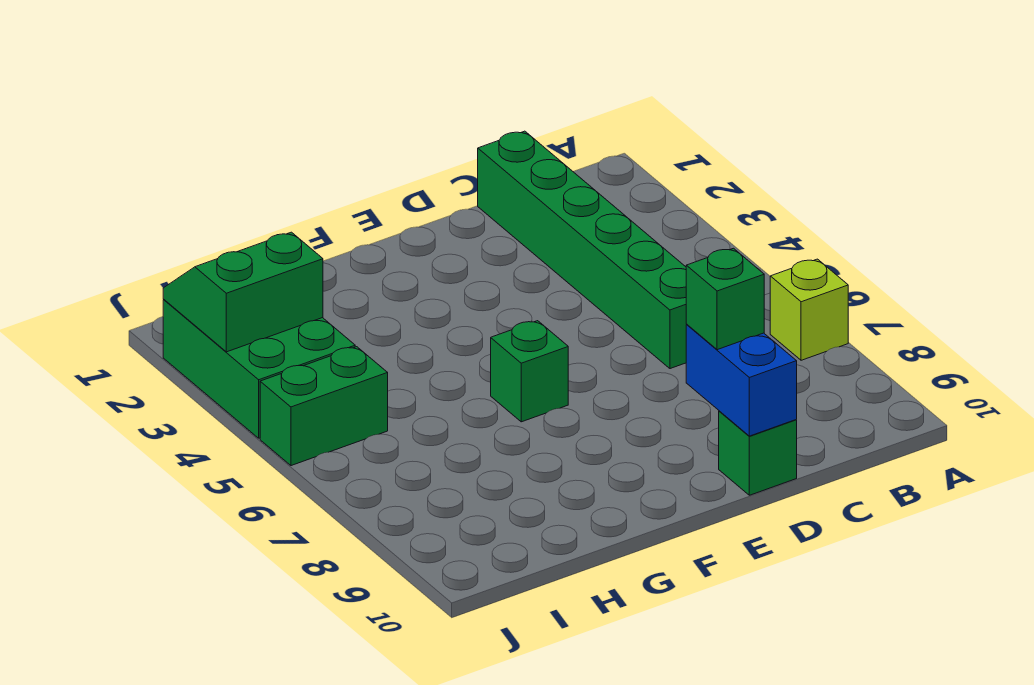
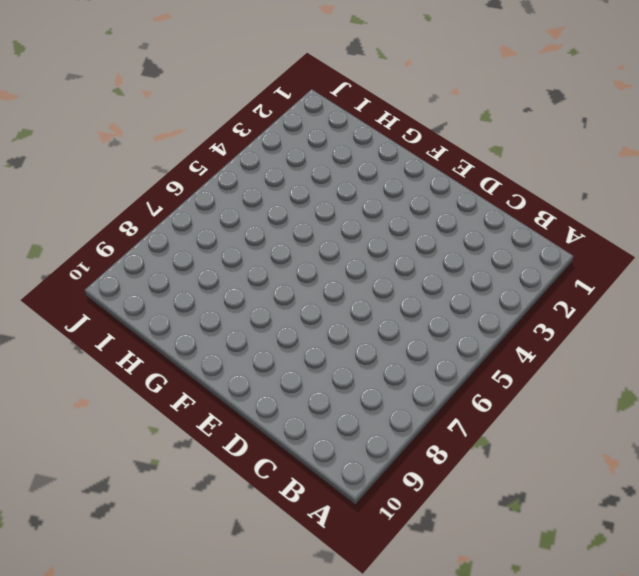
none -> lime 1x1 brick [770,259,848,360]
none -> green 1x6 brick [478,131,687,369]

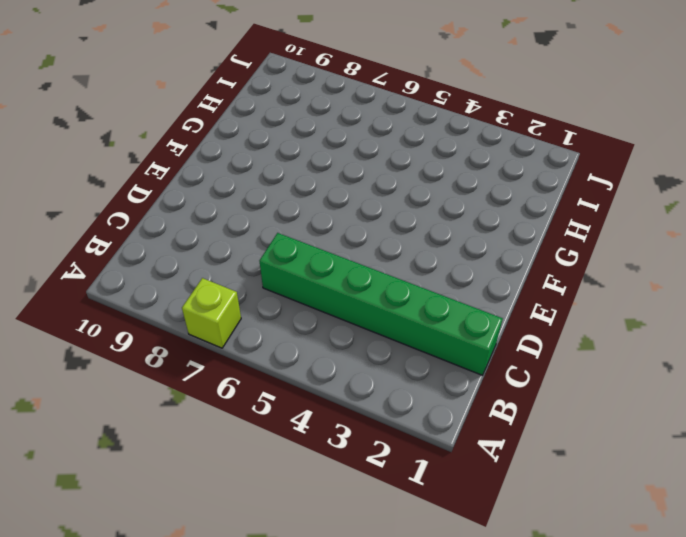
none -> green 1x1 brick [719,411,797,495]
none -> green 1x1 brick [491,321,568,422]

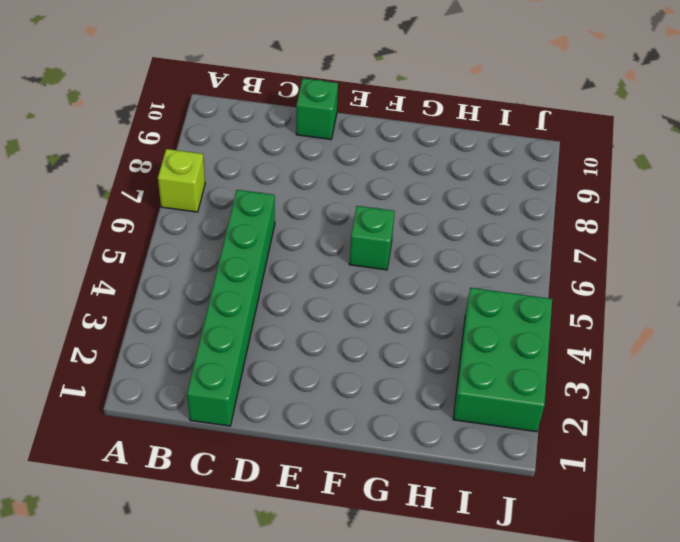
none -> green 1x2 brick [260,347,388,466]
none -> blue 1x2 brick [686,325,797,436]

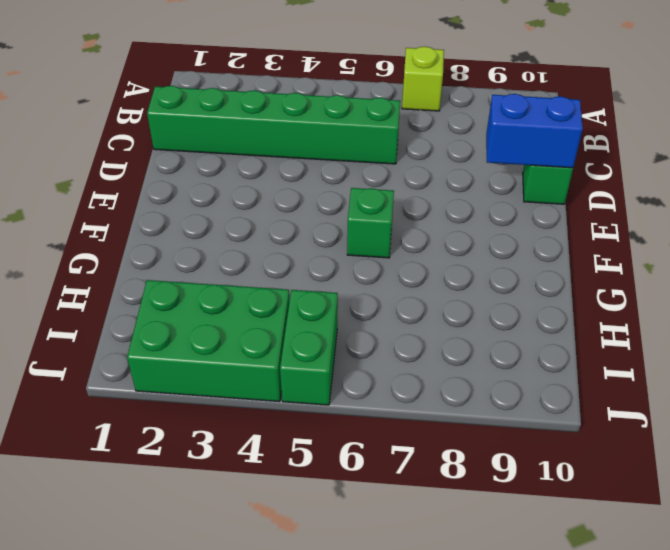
none -> green 2x2 slope [163,232,323,352]
none -> green 1x1 brick [686,248,764,350]

